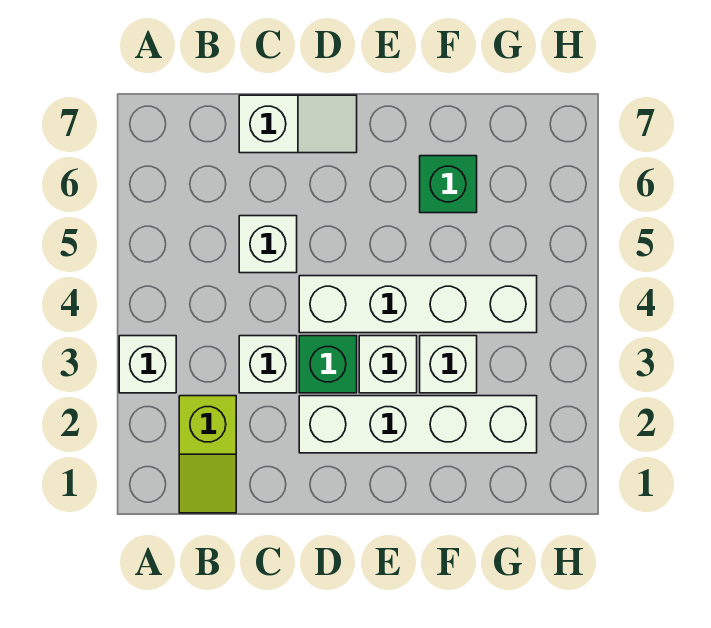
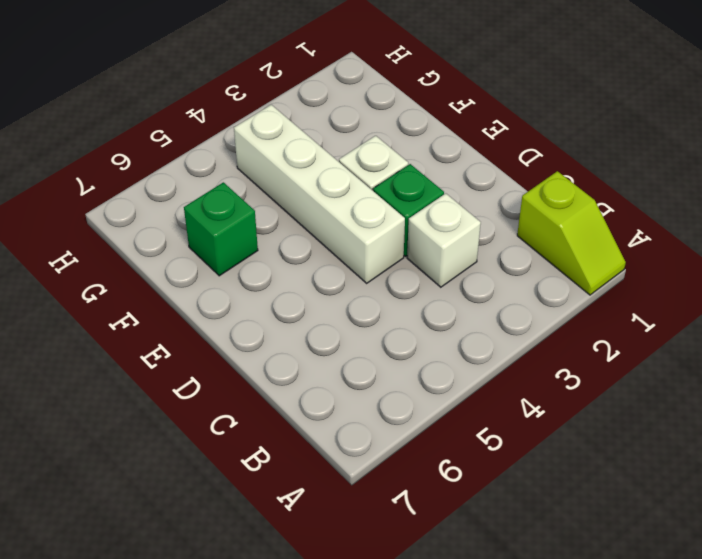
lime 1x2 slope [517,171,626,295] -> lime 1x2 slope turned to [179,396,236,513]
none -> white 1x1 brick [119,336,176,393]
none -> white 1x1 brick [239,216,297,273]

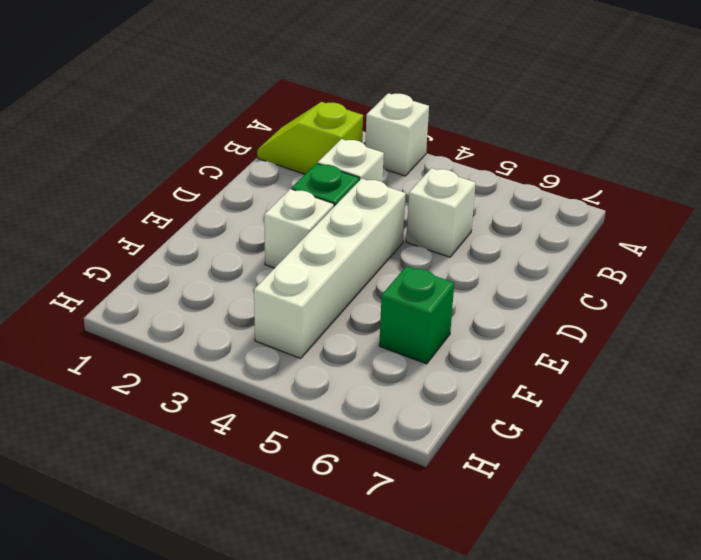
none -> white 1x2 slope [239,95,357,153]
none -> white 1x4 brick [299,396,537,453]

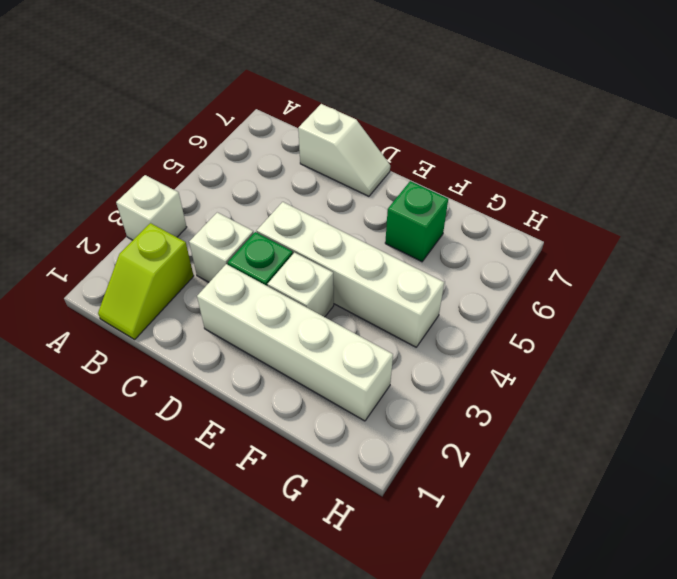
none -> white 1x1 brick [239,216,297,273]
none -> white 1x1 brick [420,336,477,393]

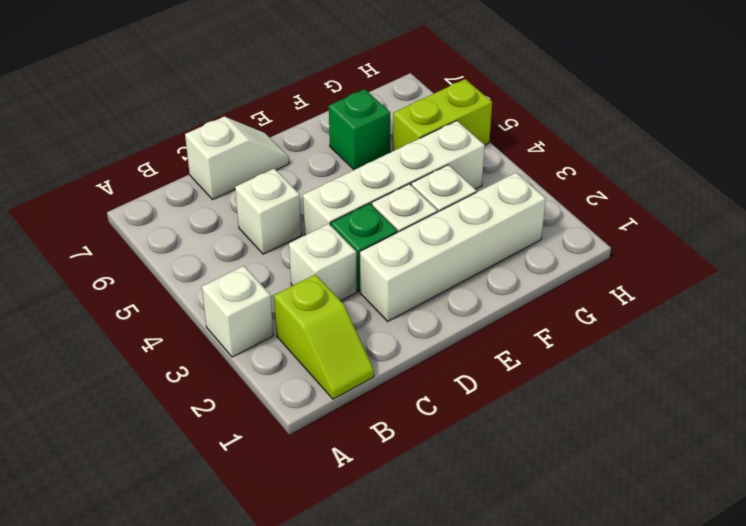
lime 1x2 brick [393,79,492,151] -> none

